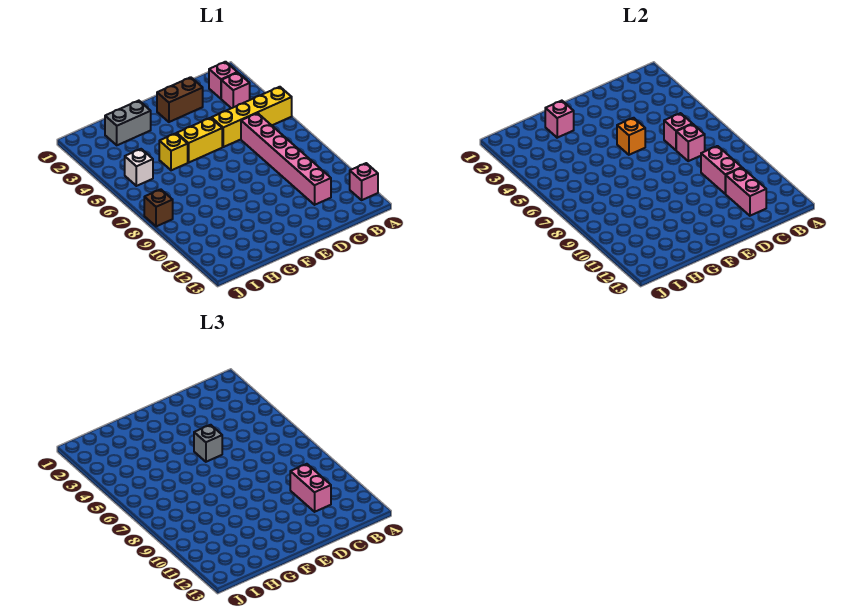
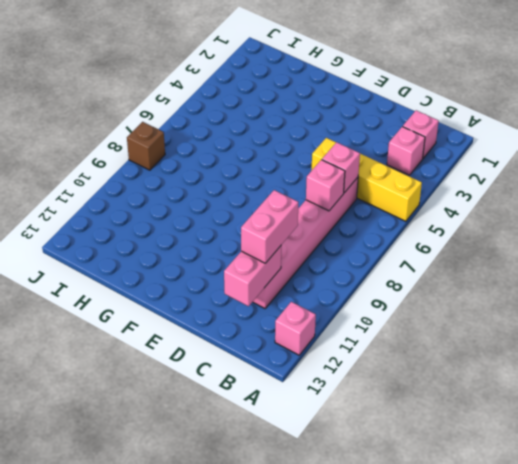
none -> brown 1x2 brick [157,77,203,122]
none -> yellow 1x2 brick [177,118,222,163]
none -> grey 1x2 brick [105,101,151,145]

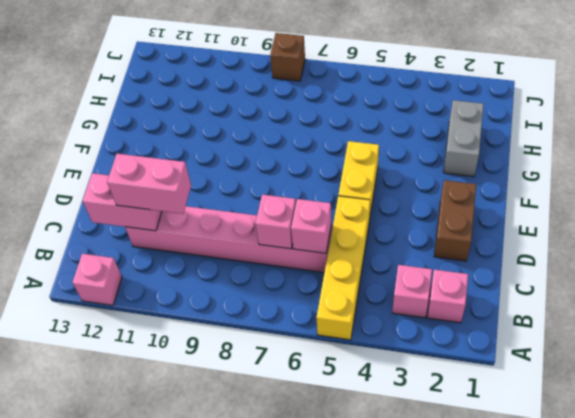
none -> yellow 1x1 brick [159,133,188,170]
none -> white 1x1 brick [125,149,153,186]
none -> pink 1x2 brick [701,146,742,194]

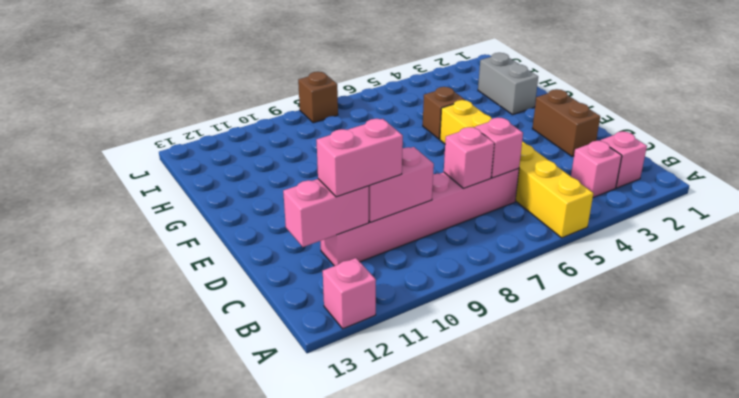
brown 1x1 brick [423,87,465,139] -> yellow 1x1 brick [159,133,188,170]
none -> white 1x1 brick [125,149,153,186]
none -> orange 1x1 brick [617,118,645,155]
none -> pink 1x1 brick [545,101,574,138]

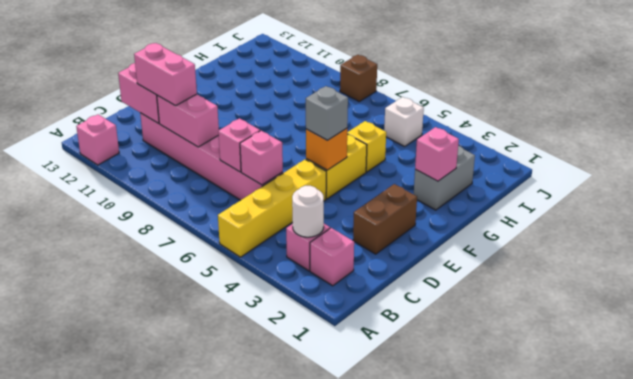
white 1x1 round brick [292,186,324,237] -> none

